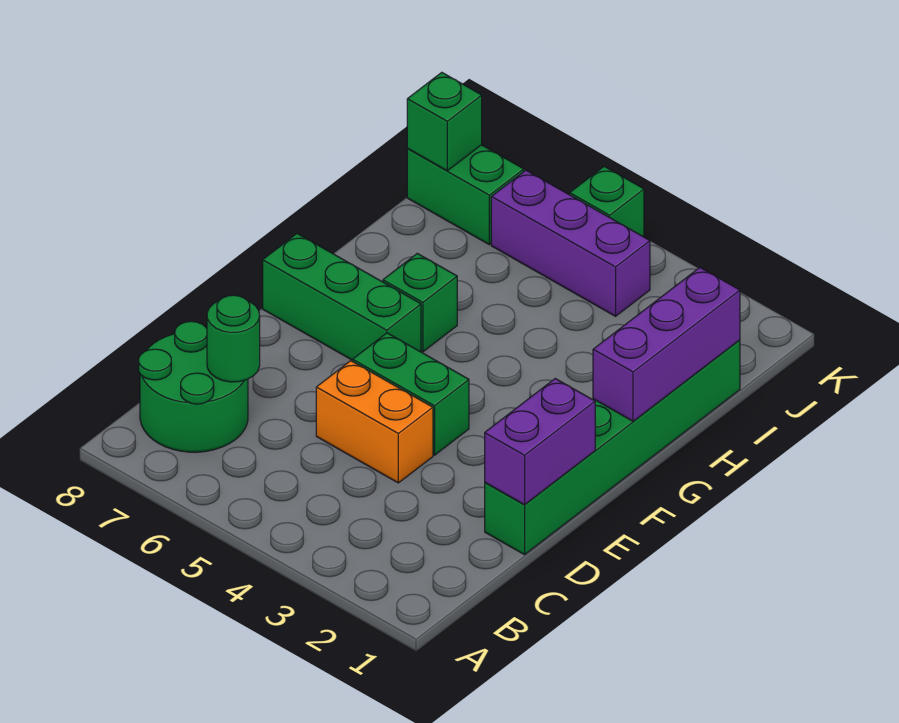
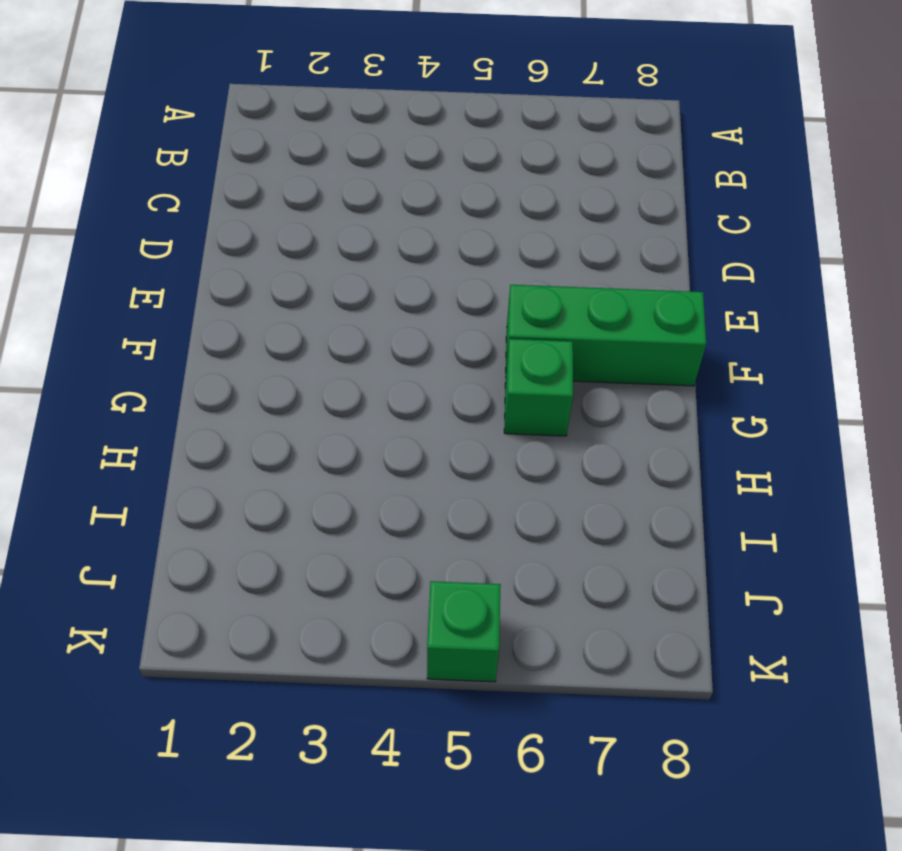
none -> green 2x2 round brick [139,321,248,452]
none -> green 1x6 brick [485,340,740,555]
none -> orange 1x2 brick [316,361,433,483]

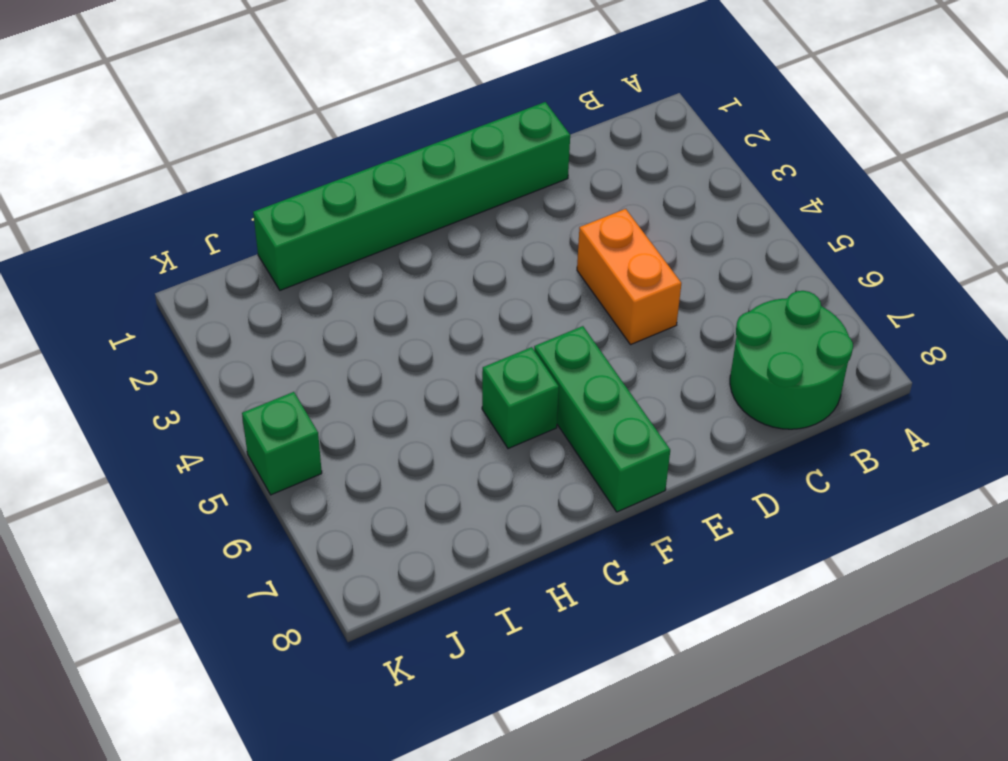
none -> green 1x2 brick [353,333,469,455]
none -> purple 1x3 brick [491,170,650,316]
none -> green 1x2 brick [407,145,524,245]

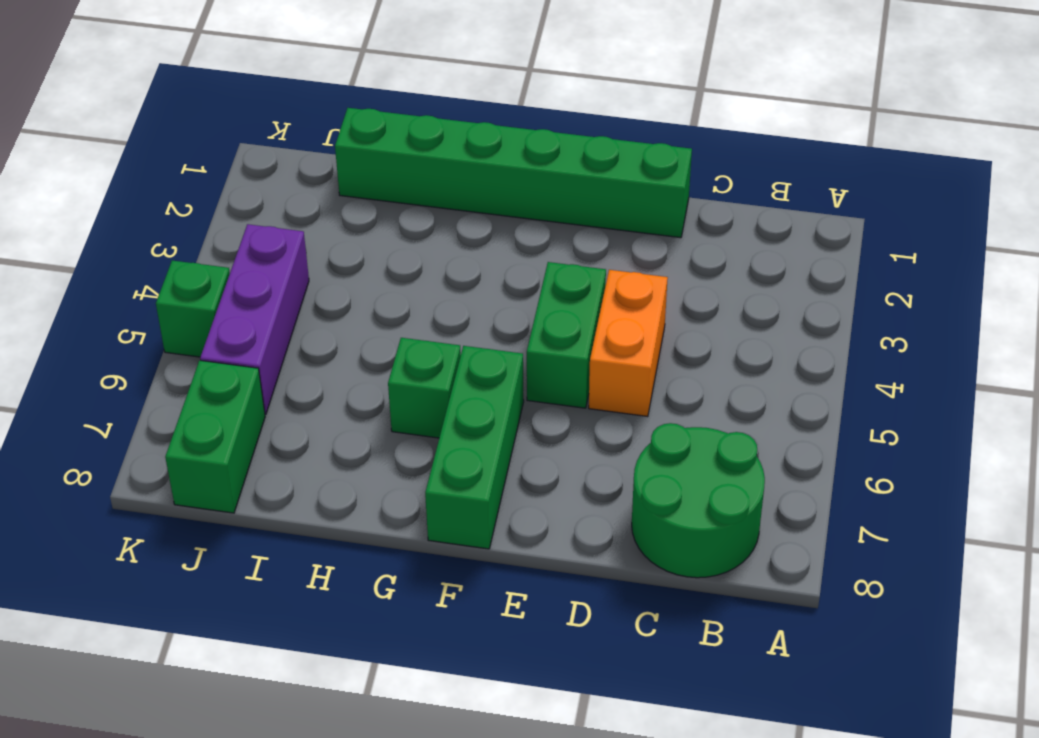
none -> green 1x1 round brick [207,295,260,382]
none -> purple 1x2 brick [485,379,595,505]
none -> purple 1x3 brick [593,268,740,421]

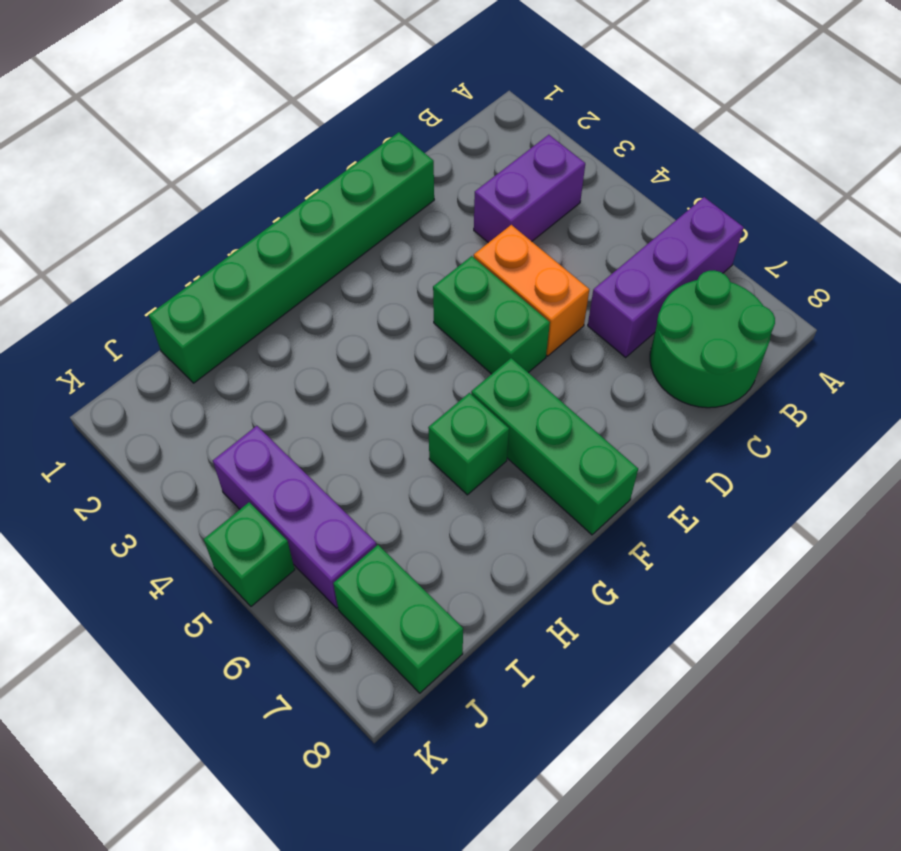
purple 1x3 brick [588,197,744,357] -> purple 1x3 brick moved to [593,268,740,421]
purple 1x2 brick [474,135,585,243] -> purple 1x2 brick moved to [485,379,595,505]
none -> green 1x1 round brick [207,295,260,382]
none -> green 1x1 brick [407,72,482,171]

